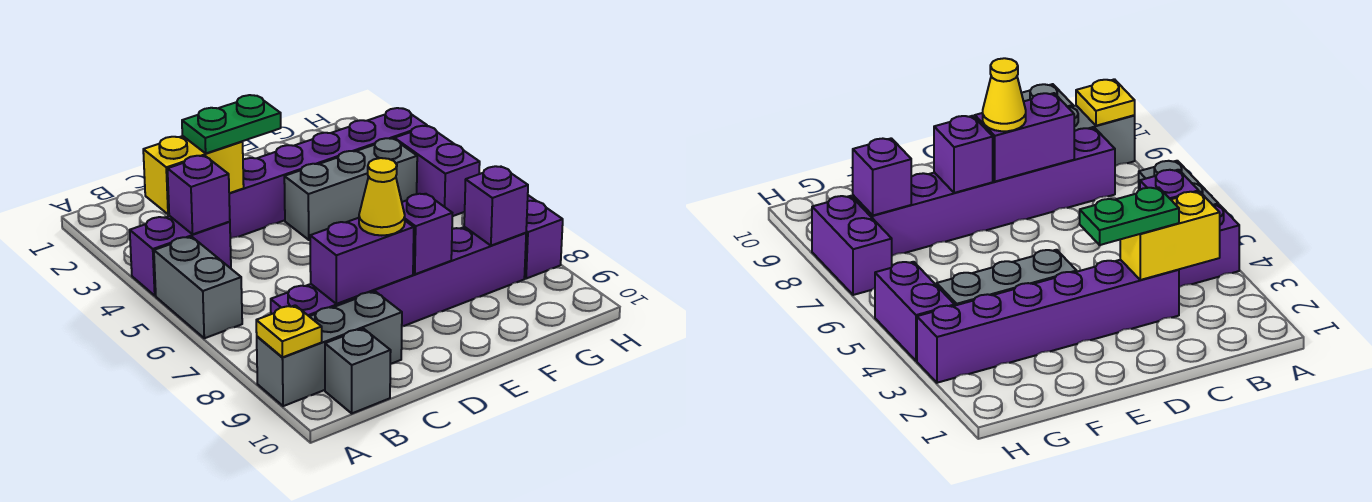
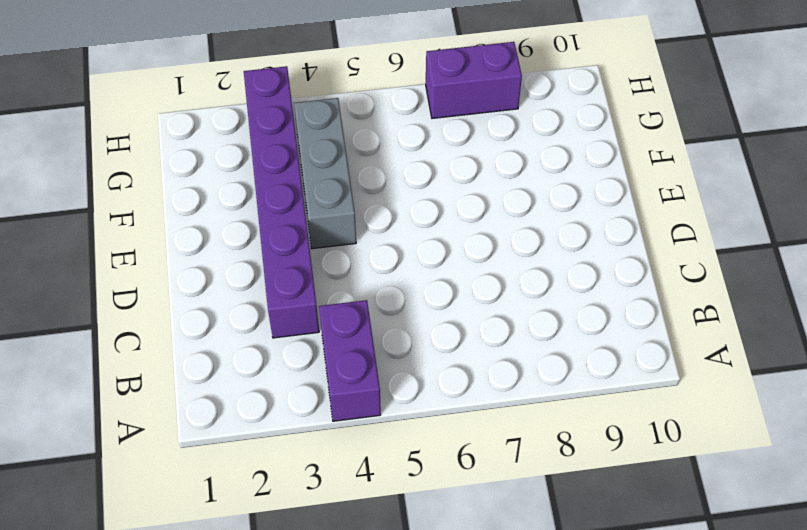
none -> grey 1x2 brick [154,237,242,338]
none -> grey 1x3 brick [257,291,402,406]
none -> purple 1x6 brick [271,227,526,326]

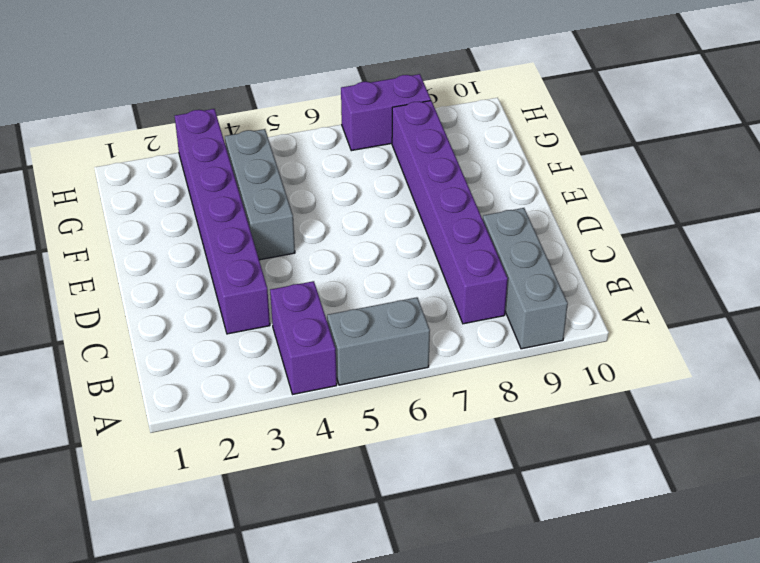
none -> grey 1x1 brick [325,329,391,413]
none -> purple 1x2 brick [394,126,480,216]
none -> yellow 1x1 plate [256,305,322,357]

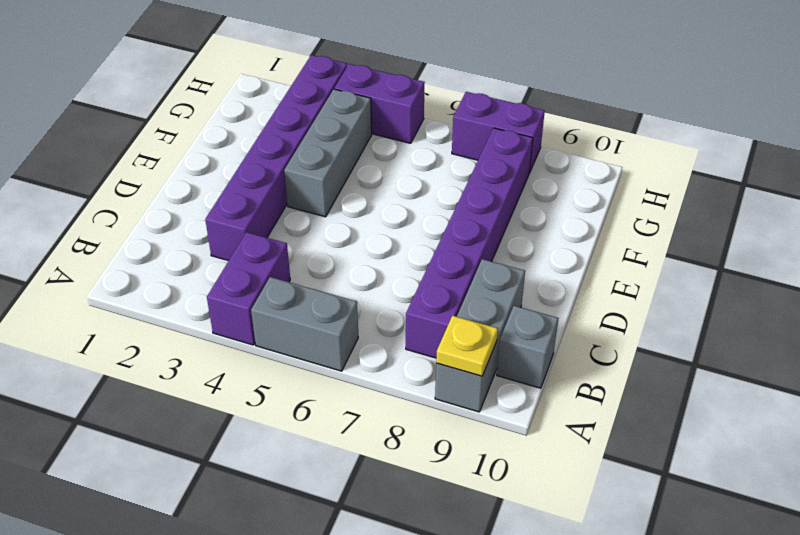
none -> yellow 1x2 brick [143,136,244,214]
none -> purple 1x1 brick [168,156,230,234]
none -> purple 1x2 brick [310,218,414,304]

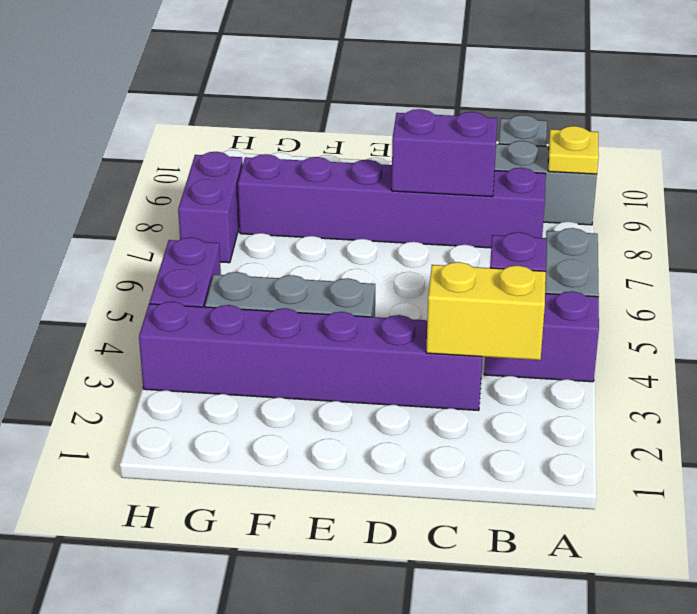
none -> purple 1x1 brick [402,194,452,274]
none -> purple 1x1 brick [464,166,528,246]
none -> green 1x2 plate [182,95,281,153]

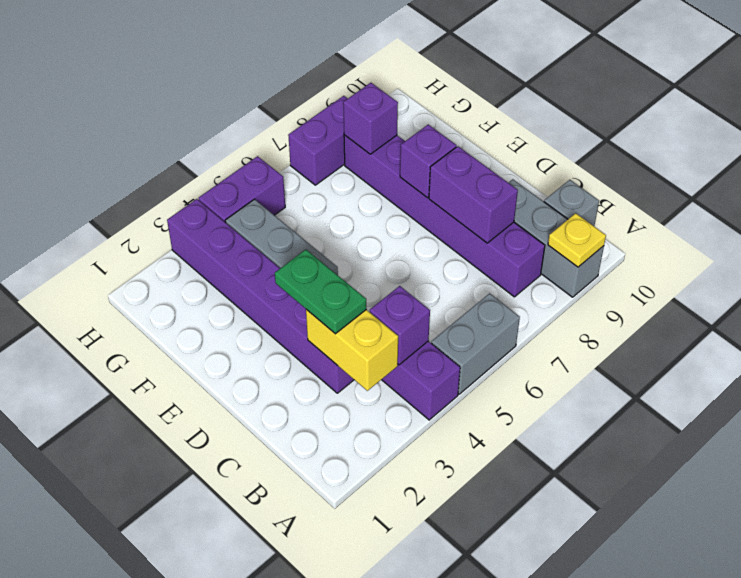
none -> yellow 1x1 cone [359,158,405,235]

